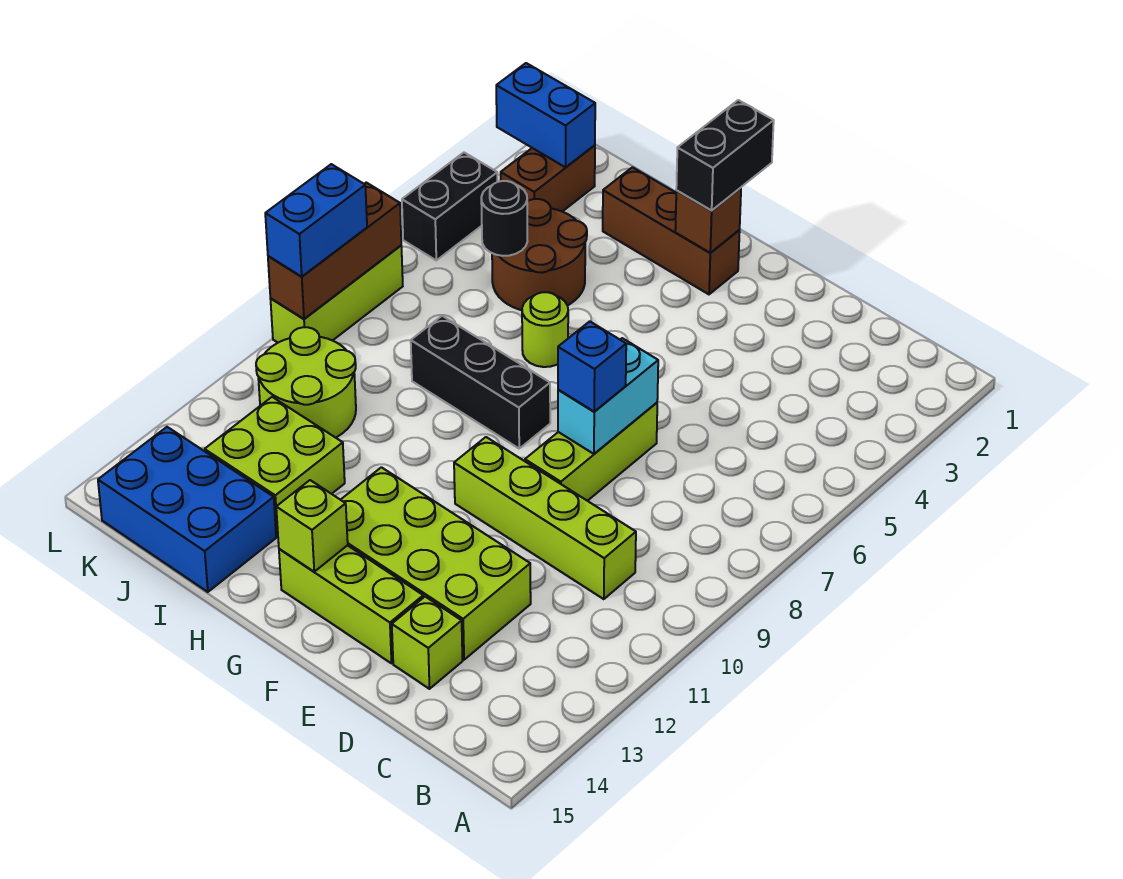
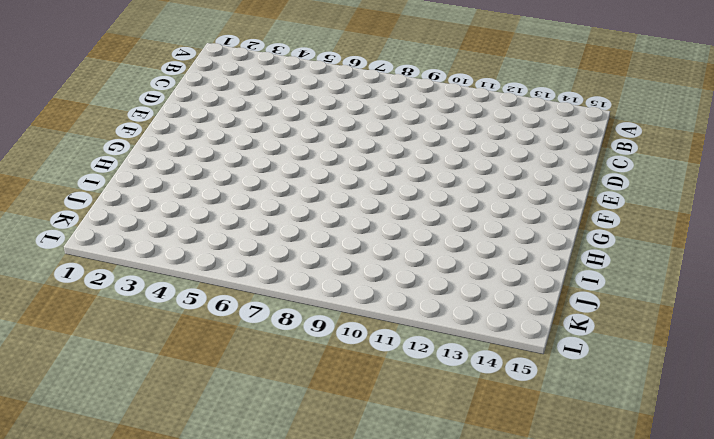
none -> lime 1x4 brick [454,437,636,599]
none -> lime 2x4 brick [341,467,531,660]
none -> lime 1x1 brick [392,597,462,689]

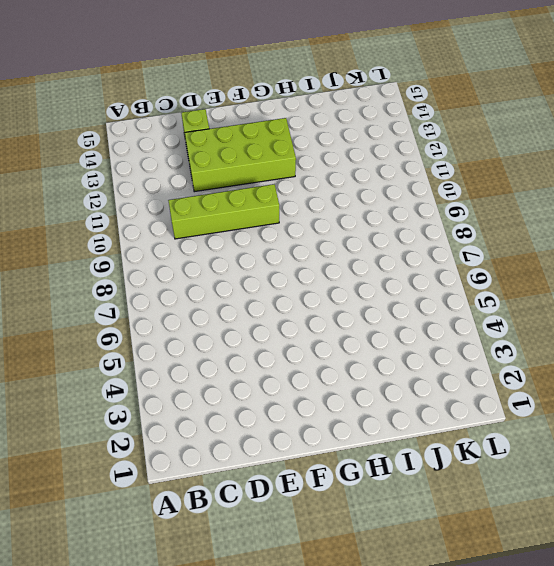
none -> lime 1x3 brick [525,403,657,501]
none -> lime 1x3 brick [279,545,423,663]
none -> brown 1x3 brick [603,167,740,294]

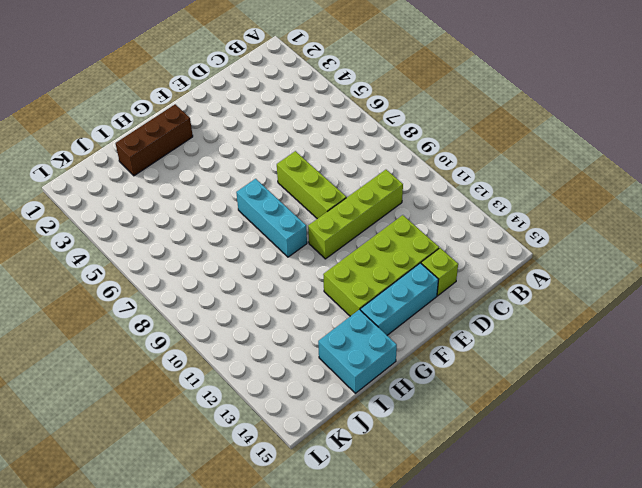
cyan 1x3 brick [360,263,439,335] -> lime 1x3 brick [279,545,423,663]
cyan 1x3 brick [236,179,307,257] -> black 1x3 brick [411,316,550,448]
cyan 2x2 brick [318,309,397,393] -> blue 2x3 brick [98,427,276,592]
none -> lime 1x1 round brick [522,292,568,367]
none -> brown 2x2 round brick [492,199,587,310]
none -> lime 2x2 brick [205,397,345,536]

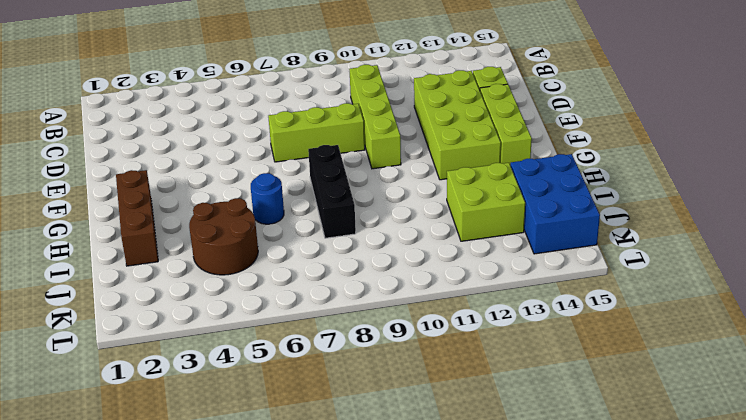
blue 1x1 round brick [251,173,284,224] -> lime 1x1 round brick [522,292,568,367]
none -> lime 2x2 round brick [256,327,356,438]
none -> brown 1x2 brick [501,145,595,212]
none -> black 1x2 brick [402,153,498,260]

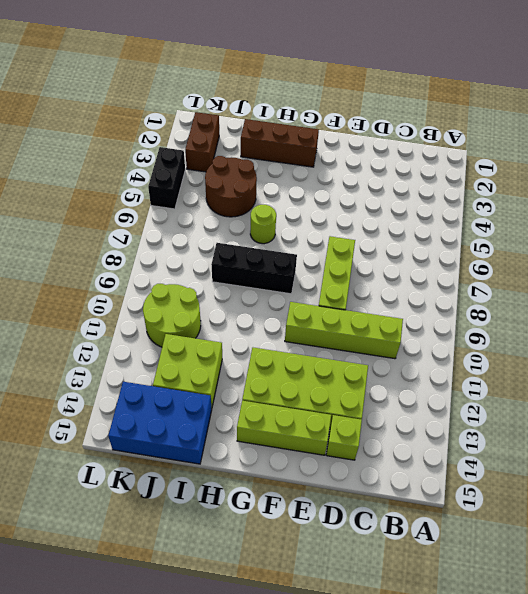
none -> lime 1x3 brick [271,246,403,343]
none -> cyan 1x2 brick [558,338,658,454]
none -> brown 1x1 brick [675,188,741,253]

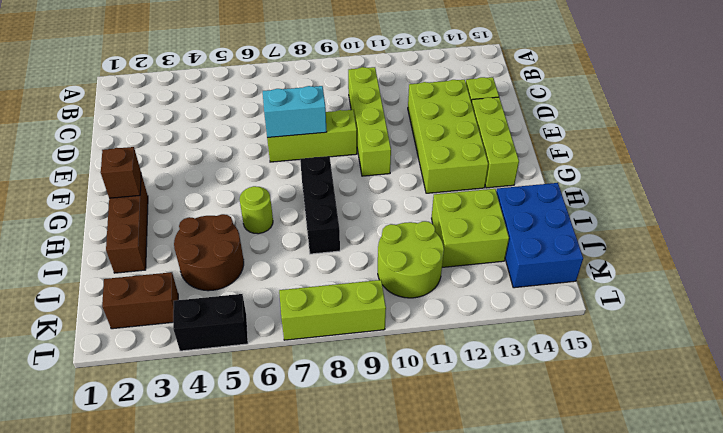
none -> lime 1x1 brick [276,480,348,572]
none -> black 1x1 round brick [481,181,527,256]
none -> blue 1x2 brick [496,63,595,167]

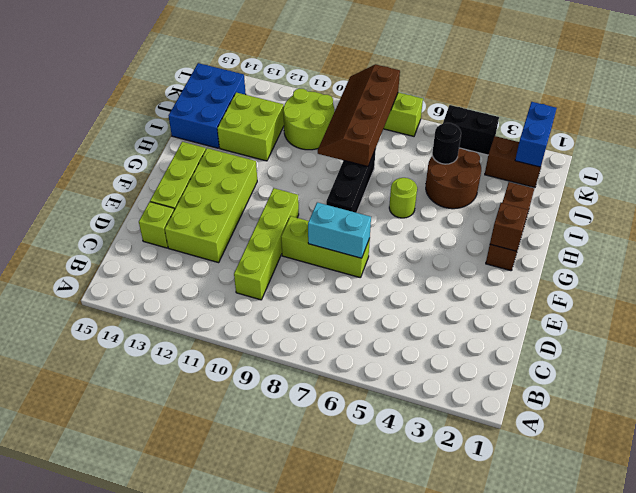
brown 2x4 slope [318,64,400,167] -> brown 1x3 brick [268,183,401,319]
none -> lime 1x1 brick [276,480,348,572]
none -> blue 1x1 brick [558,321,626,412]
none -> black 1x2 brick [676,100,774,210]

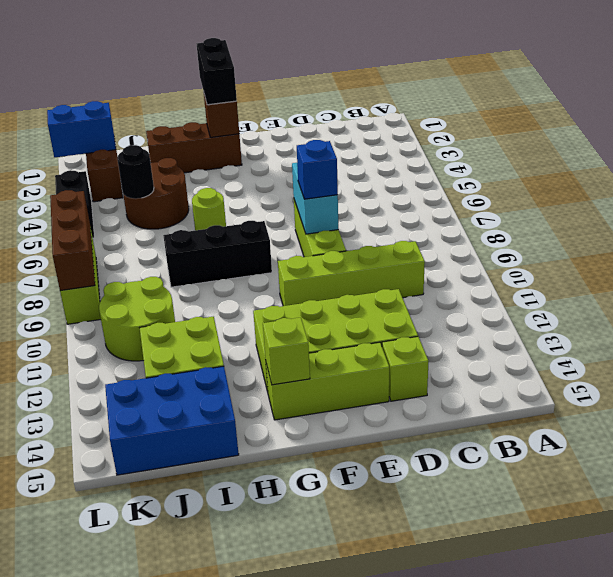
none -> blue 1x2 brick [265,164,367,276]

